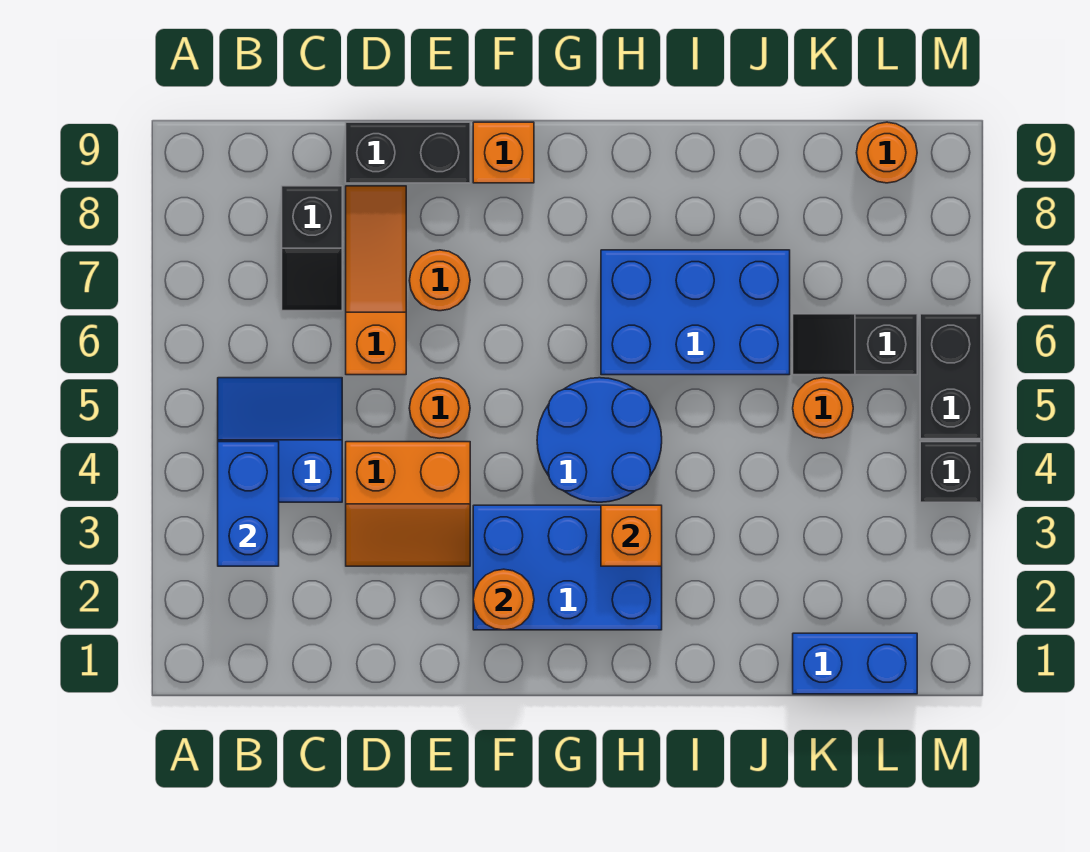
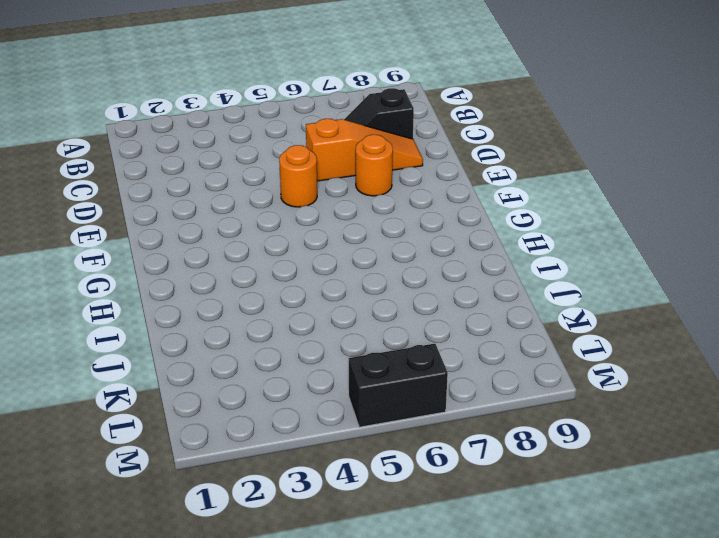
none -> blue 2x2 slope [218,378,342,502]
none -> orange 2x2 slope [346,442,470,566]
none -> black 1x2 brick [346,122,470,183]

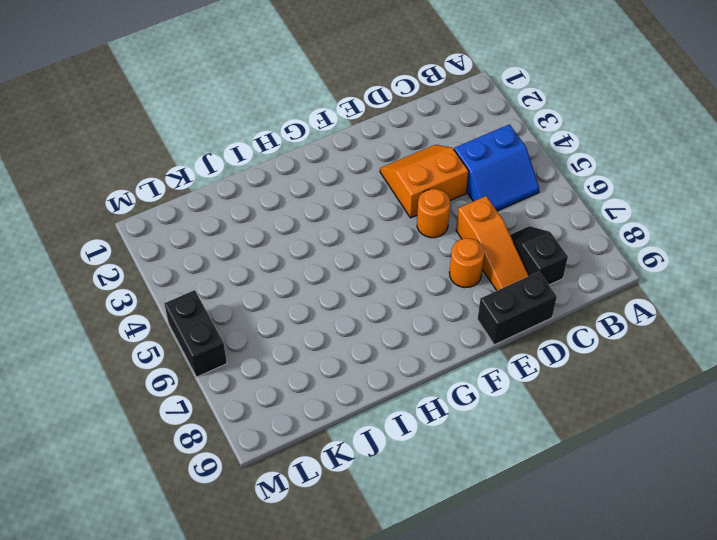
none -> blue 2x3 brick [473,505,662,630]
none -> orange 1x1 brick [473,122,534,183]
none -> blue 2x2 round brick [537,378,662,502]

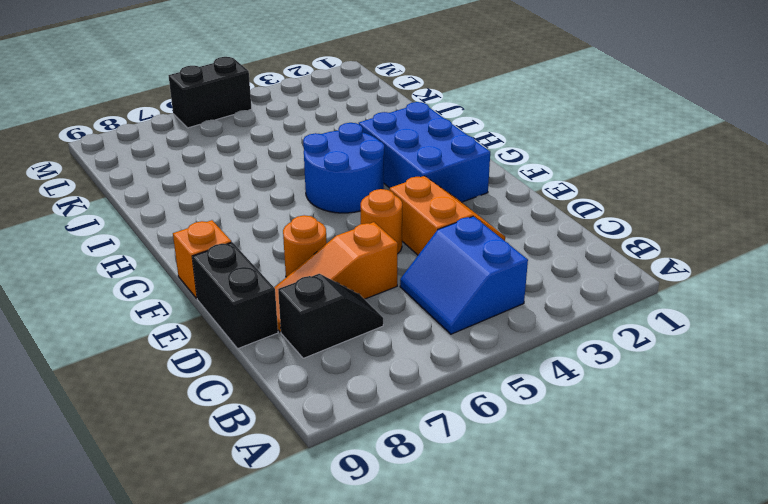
none -> blue 2x3 brick [601,250,790,375]
none -> blue 1x2 brick [793,633,917,694]
none -> orange 1x1 round brick [793,378,853,438]

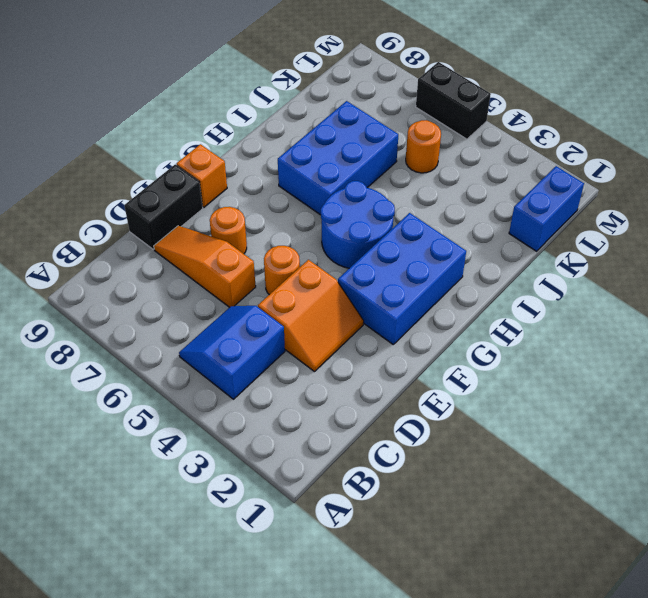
none -> black 1x2 slope [282,186,342,311]
none -> black 1x2 slope [793,314,917,375]
none -> orange 1x1 round brick [856,122,917,183]

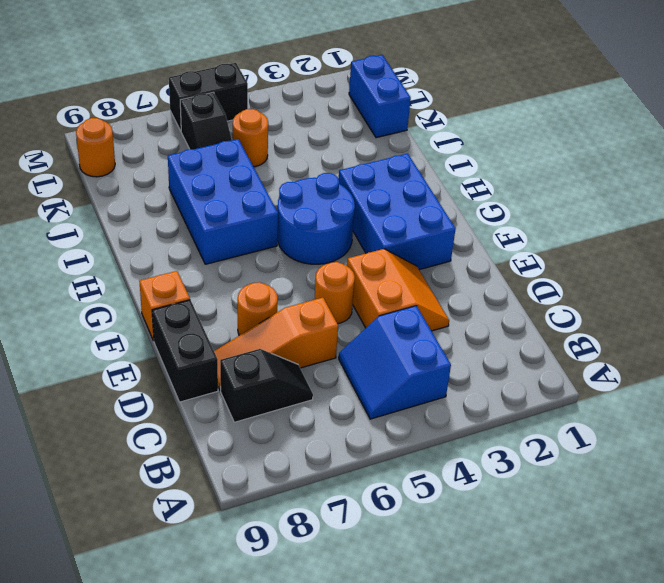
none -> black 1x1 brick [920,442,981,502]
none -> blue 1x2 brick [218,442,279,566]
none -> orange 1x1 round brick [473,569,534,630]

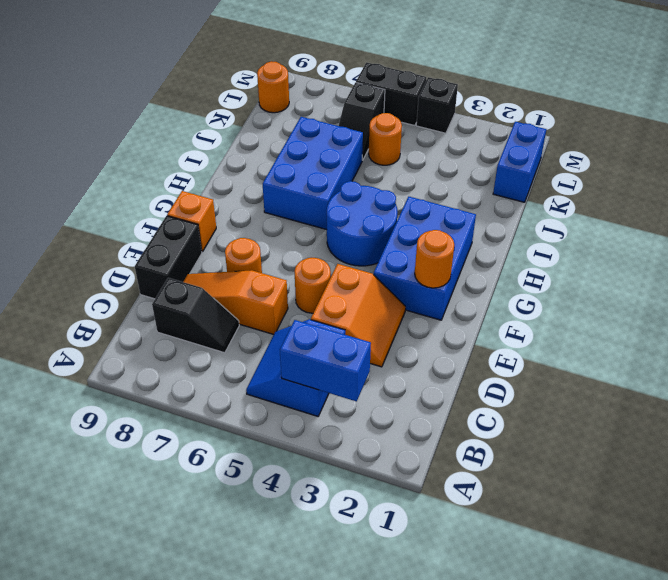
none -> orange 1x1 brick [601,505,662,566]

